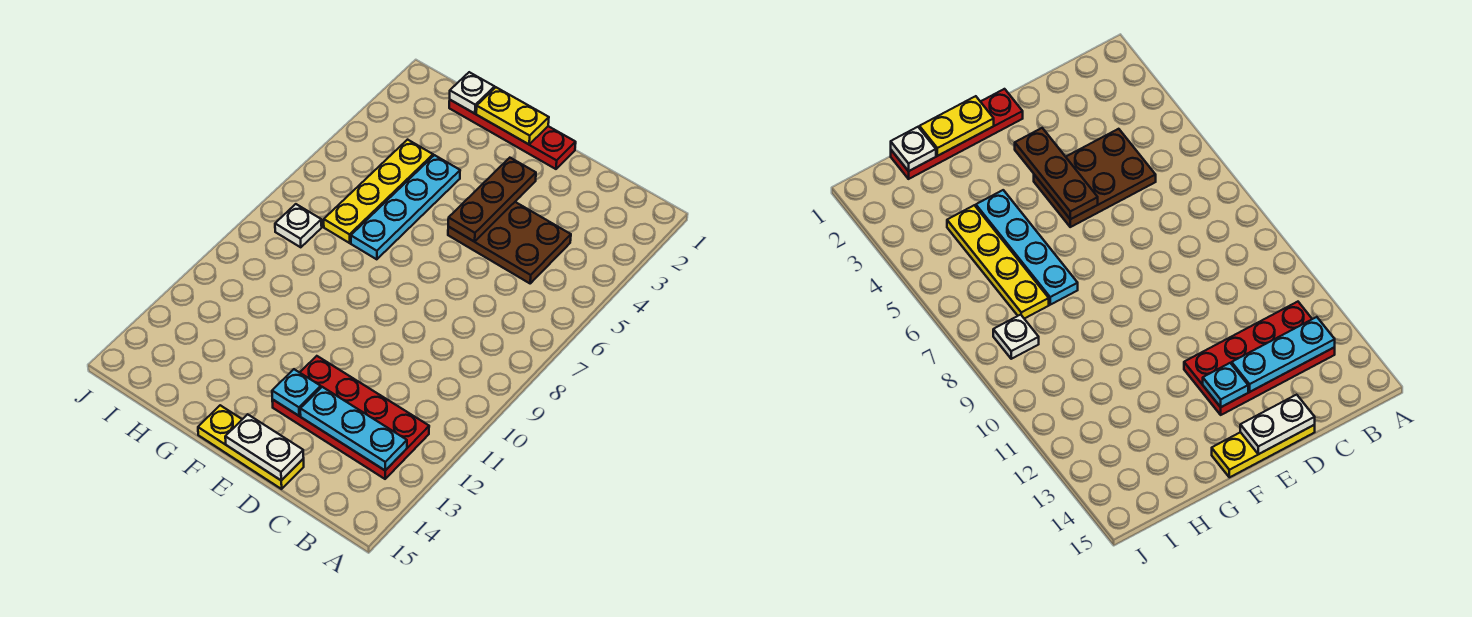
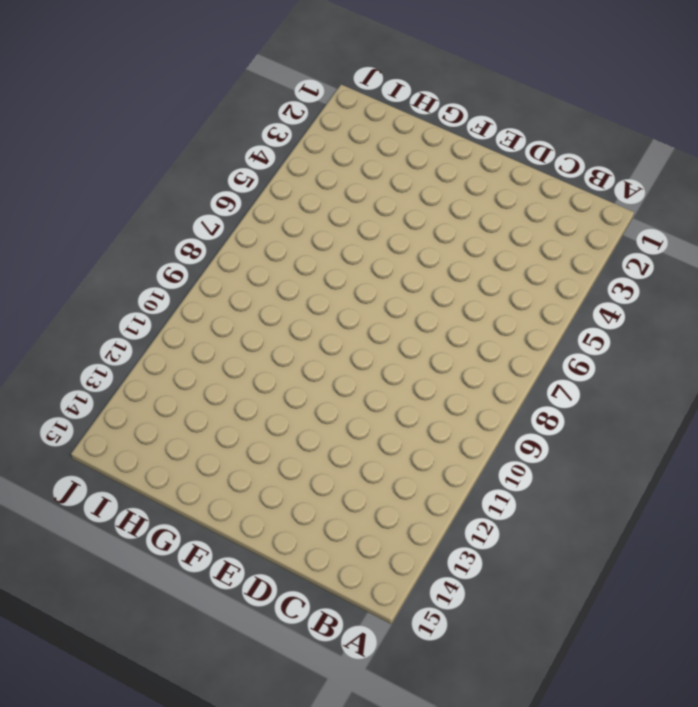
none -> red 2x4 plate [272,356,429,479]
none -> brown 2x3 plate [448,202,571,283]
none -> yellow 1x3 plate [198,405,304,489]

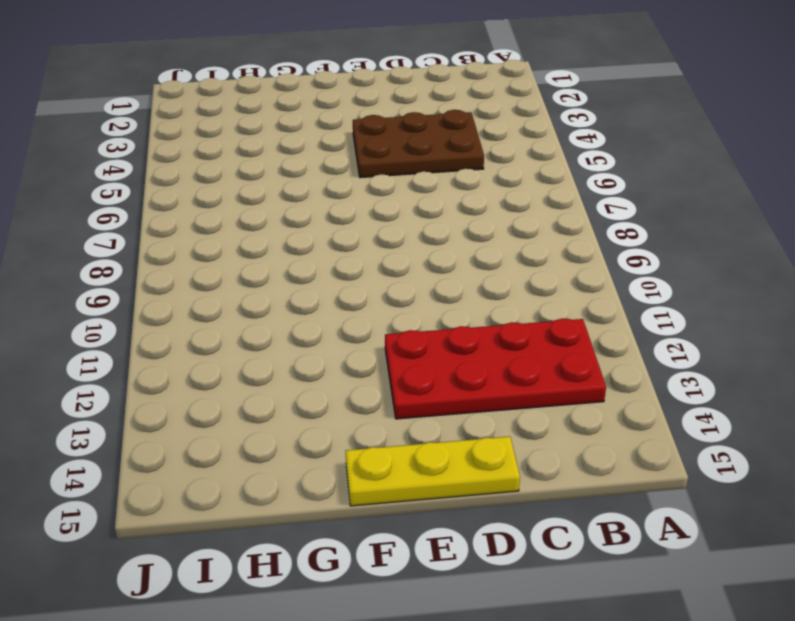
none -> red 1x4 plate [449,100,576,169]
none -> cyan 1x4 plate [351,155,460,259]
none -> yellow 1x4 plate [324,140,433,243]

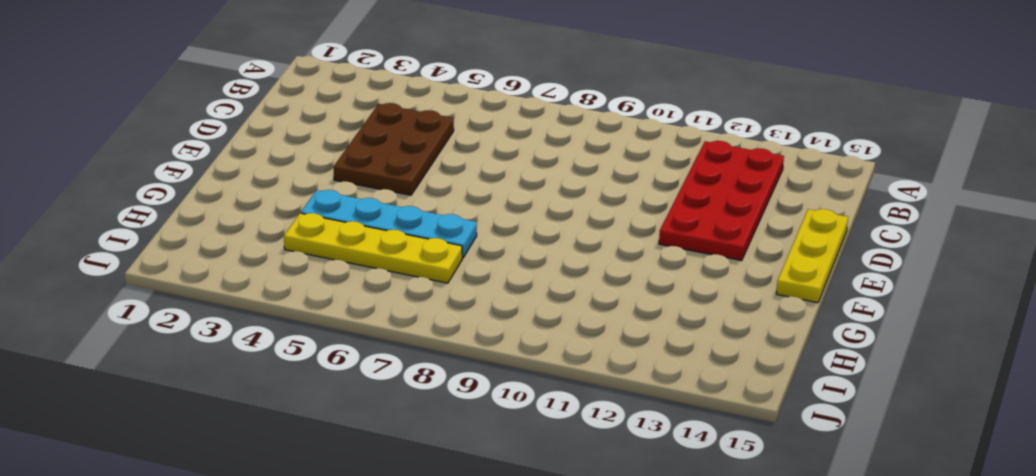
none -> red 1x4 plate [449,100,576,169]
none -> white 1x1 plate [275,204,322,247]
none -> cyan 1x3 plate [300,387,407,470]

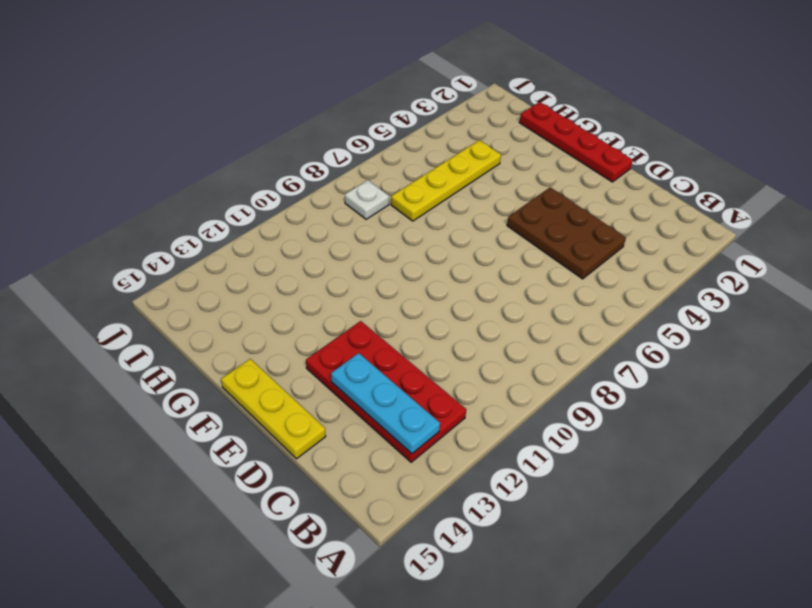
none -> cyan 1x4 plate [351,155,460,259]
none -> white 1x2 plate [225,414,304,480]
none -> brown 1x3 plate [448,158,536,242]

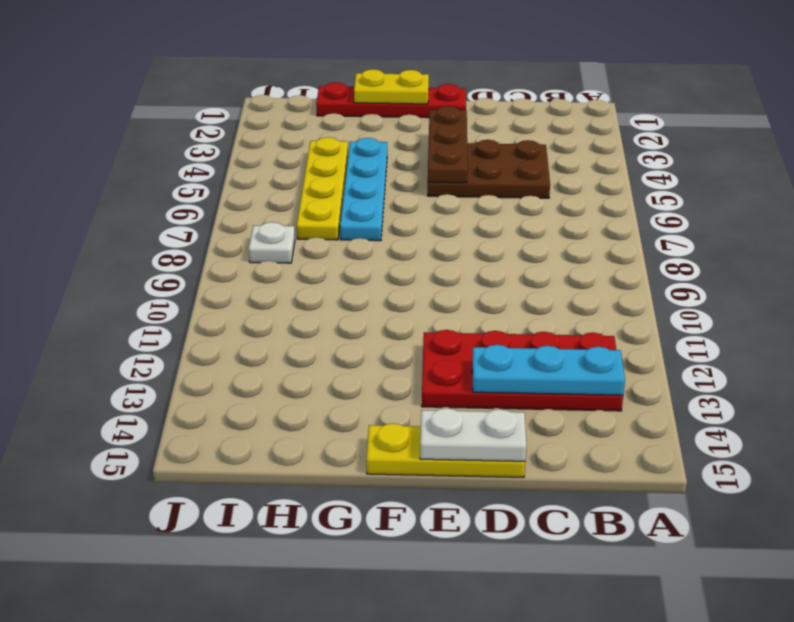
none -> cyan 1x1 plate [272,369,321,416]
none -> white 1x1 plate [450,72,495,114]

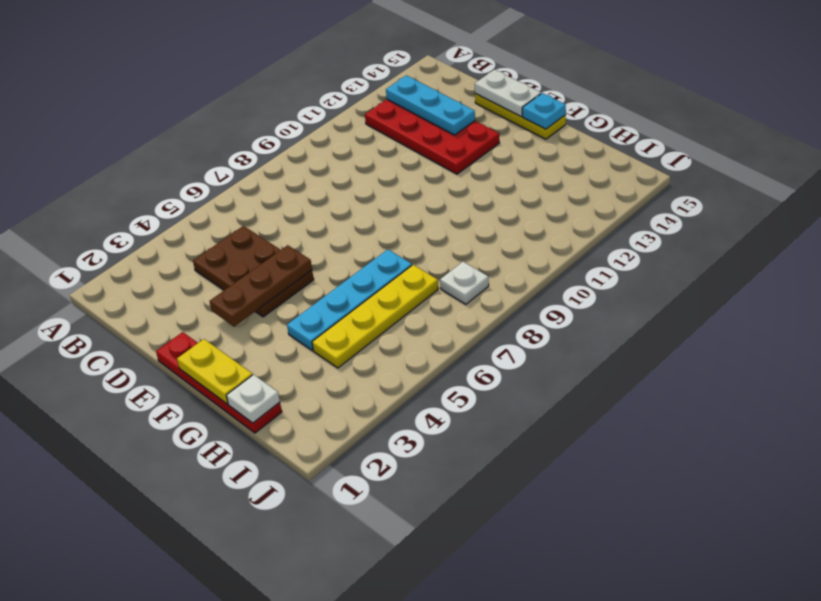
cyan 1x1 plate [522,93,566,129] -> cyan 1x1 plate moved to [272,369,321,416]

